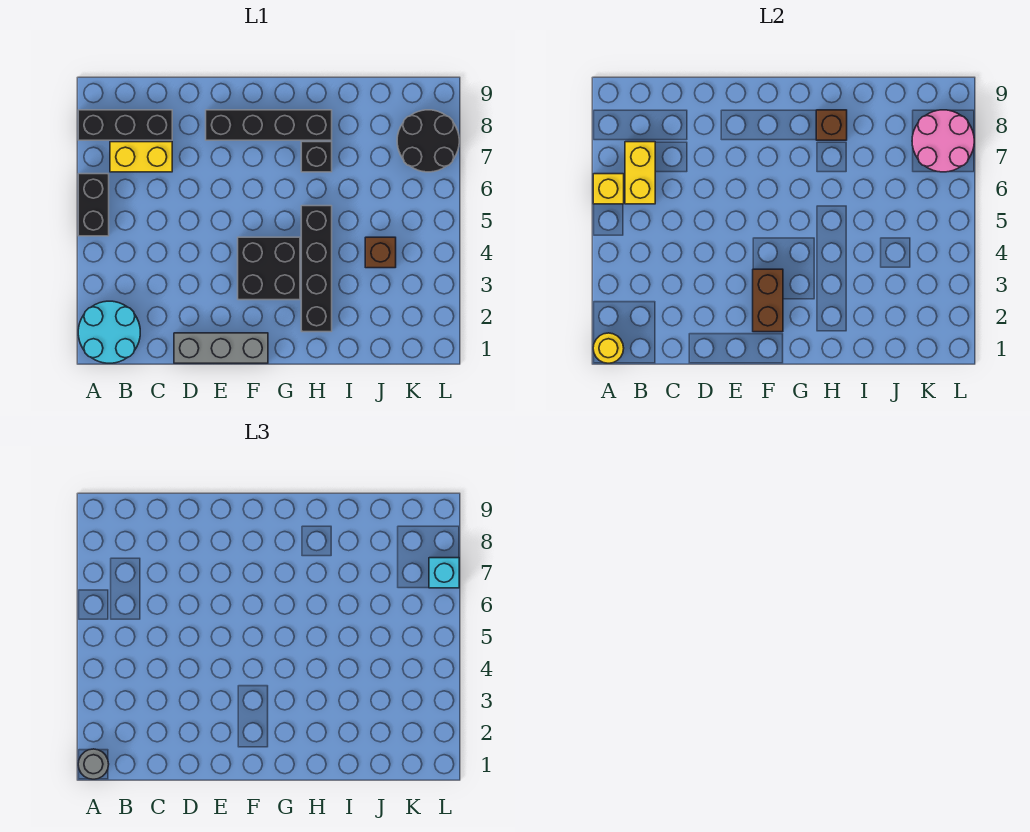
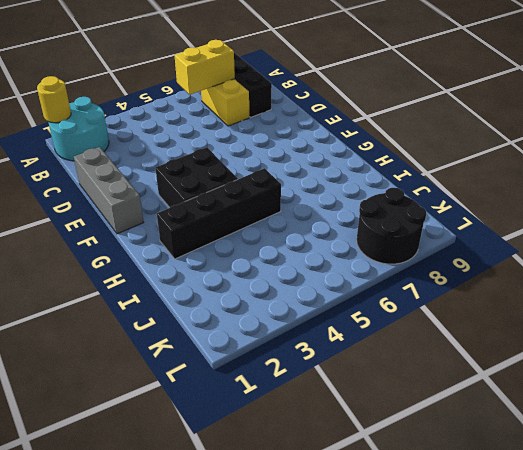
none -> black 1x2 brick [78,174,109,236]
none -> black 1x4 brick [206,110,332,140]
none -> black 1x1 brick [301,142,332,172]

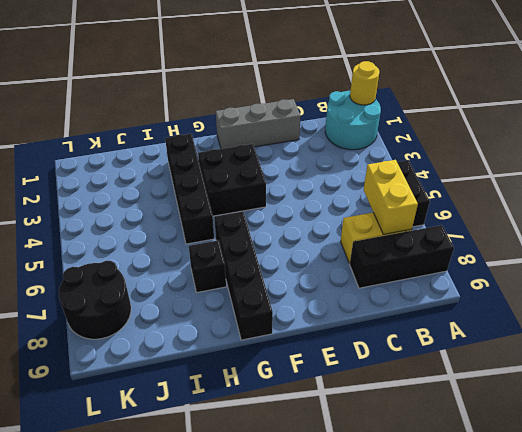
black 1x4 brick [214,211,273,340] -> black 1x4 brick turned to [206,110,332,140]
none -> brown 1x1 brick [365,237,396,268]
none -> yellow 1x1 brick [593,174,624,204]
none -> brown 1x2 brick [753,269,783,332]

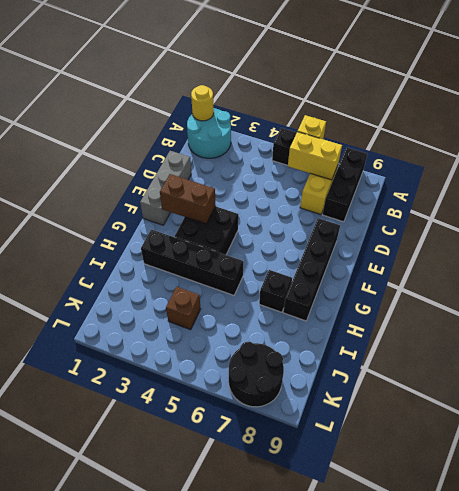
none -> brown 1x1 brick [816,110,847,140]
none -> pink 2x2 round brick [912,110,974,172]
none -> grey 1x1 round brick [78,749,109,779]

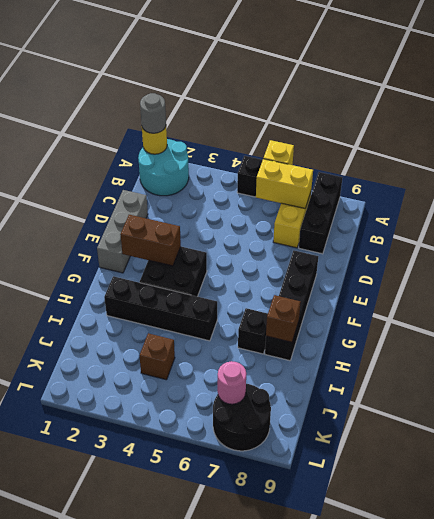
pink 1x1 round brick [218,361,246,404] -> pink 2x2 round brick [912,110,974,172]
none -> cyan 1x1 brick [429,558,459,588]

